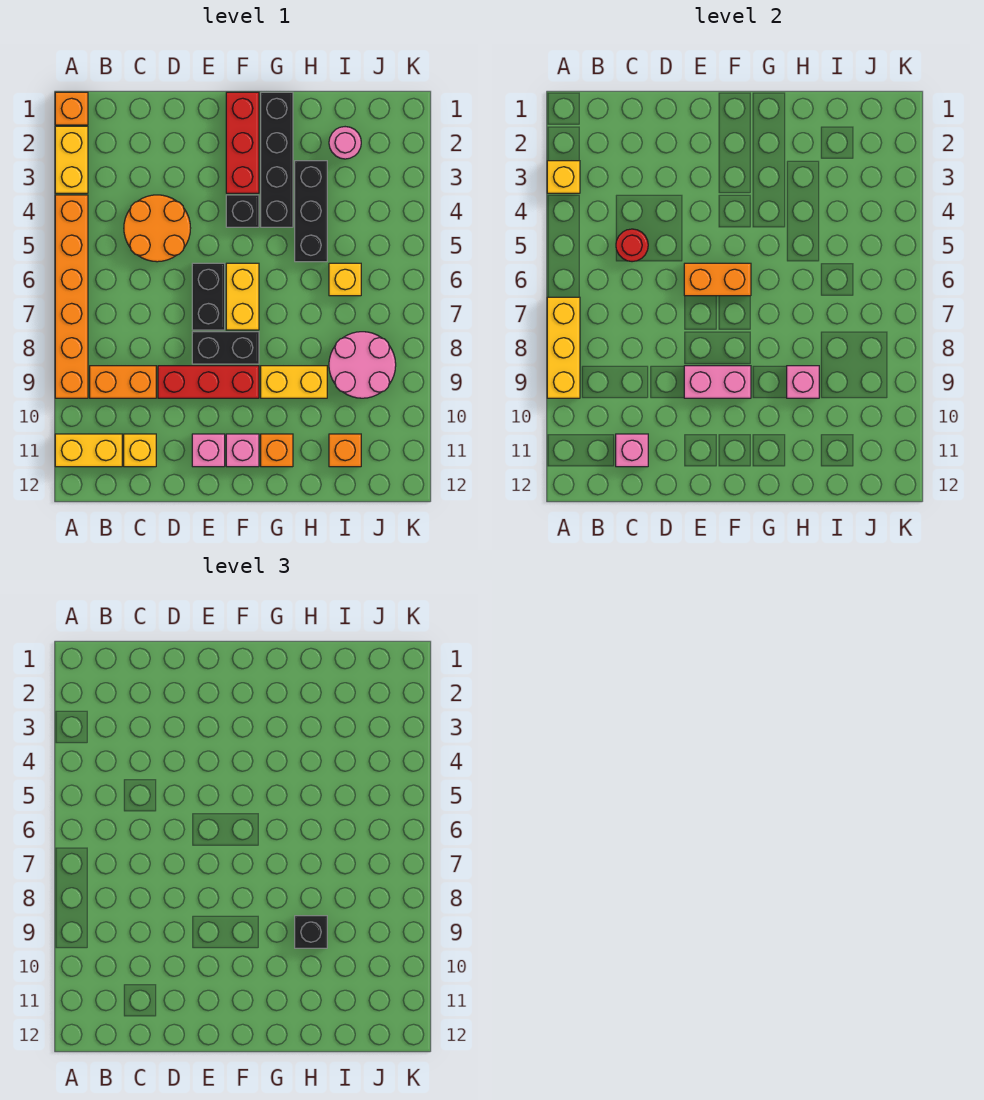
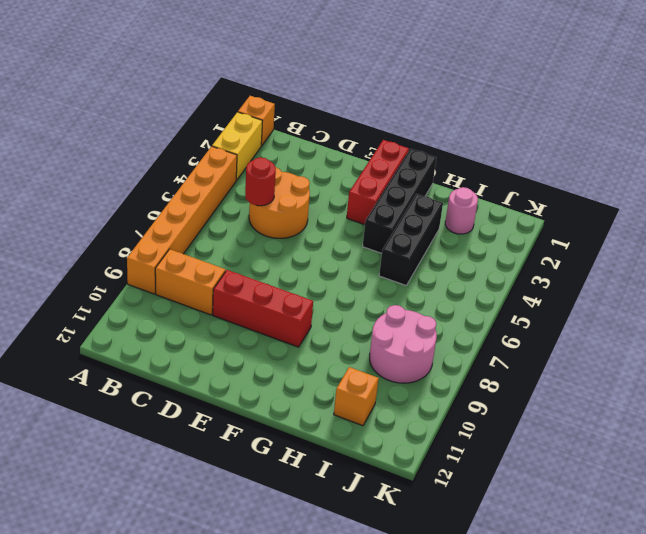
none -> yellow 1x2 brick [55,434,122,467]
none -> yellow 1x1 brick [124,434,156,467]
none -> black 1x2 brick [192,263,225,330]
none -> black 1x2 brick [192,332,259,364]

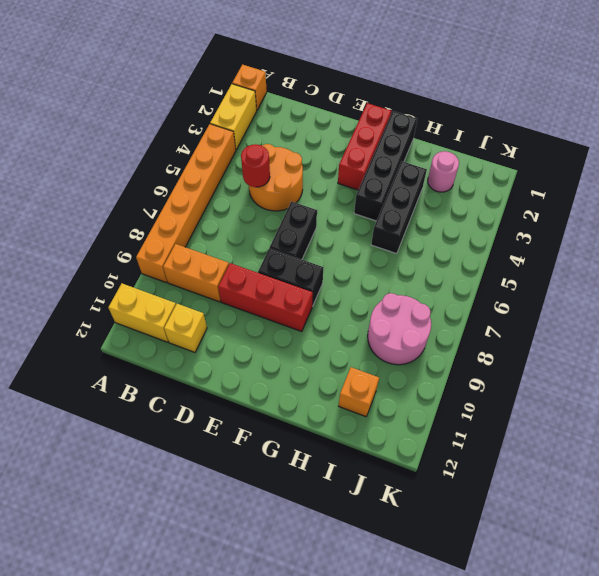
none -> pink 1x1 brick [192,434,225,467]
none -> black 1x1 brick [226,195,259,227]
none -> yellow 1x2 brick [226,263,259,330]
none -> pink 1x1 brick [226,434,259,467]

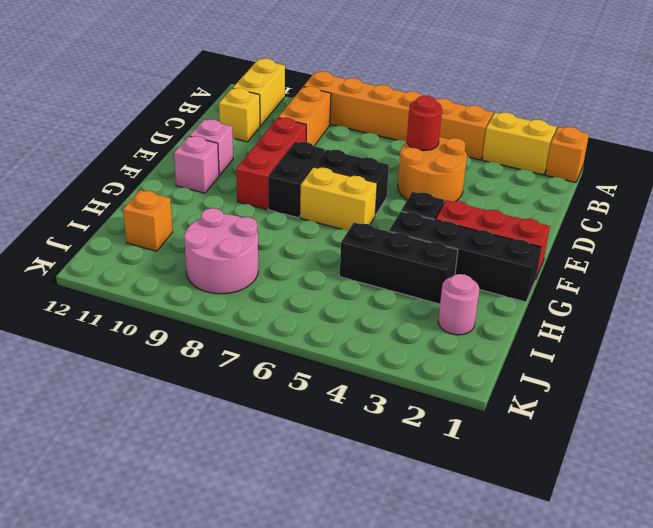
none -> yellow 1x2 brick [261,366,327,398]
none -> orange 1x1 brick [261,434,293,467]
none -> yellow 1x1 brick [329,263,361,296]
none -> yellow 1x1 brick [547,161,580,193]

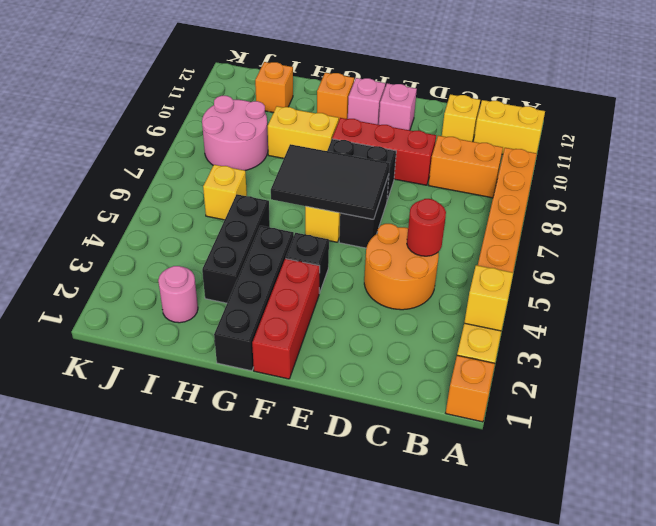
black 2x3 tile [271,144,390,219] -> orange 1x2 brick [684,263,751,296]
none -> yellow 1x3 brick [547,297,580,398]
none -> pink 1x1 brick [616,434,648,467]
none -> pink 1x2 brick [684,366,751,398]
none -> pink 1x1 brick [787,366,819,398]

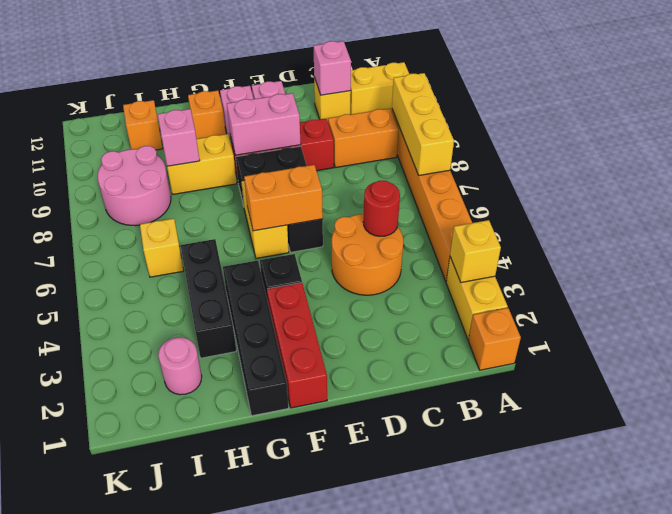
none -> black 1x1 brick [295,916,327,948]

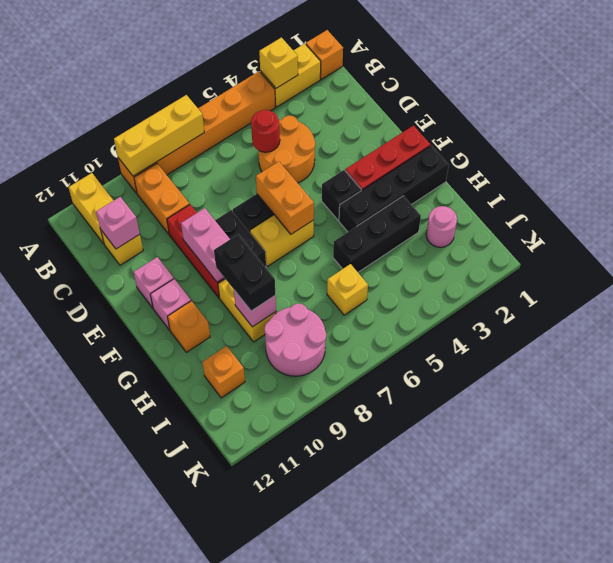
black 1x2 brick [214,234,275,311] -> black 1x1 brick [295,916,327,948]

